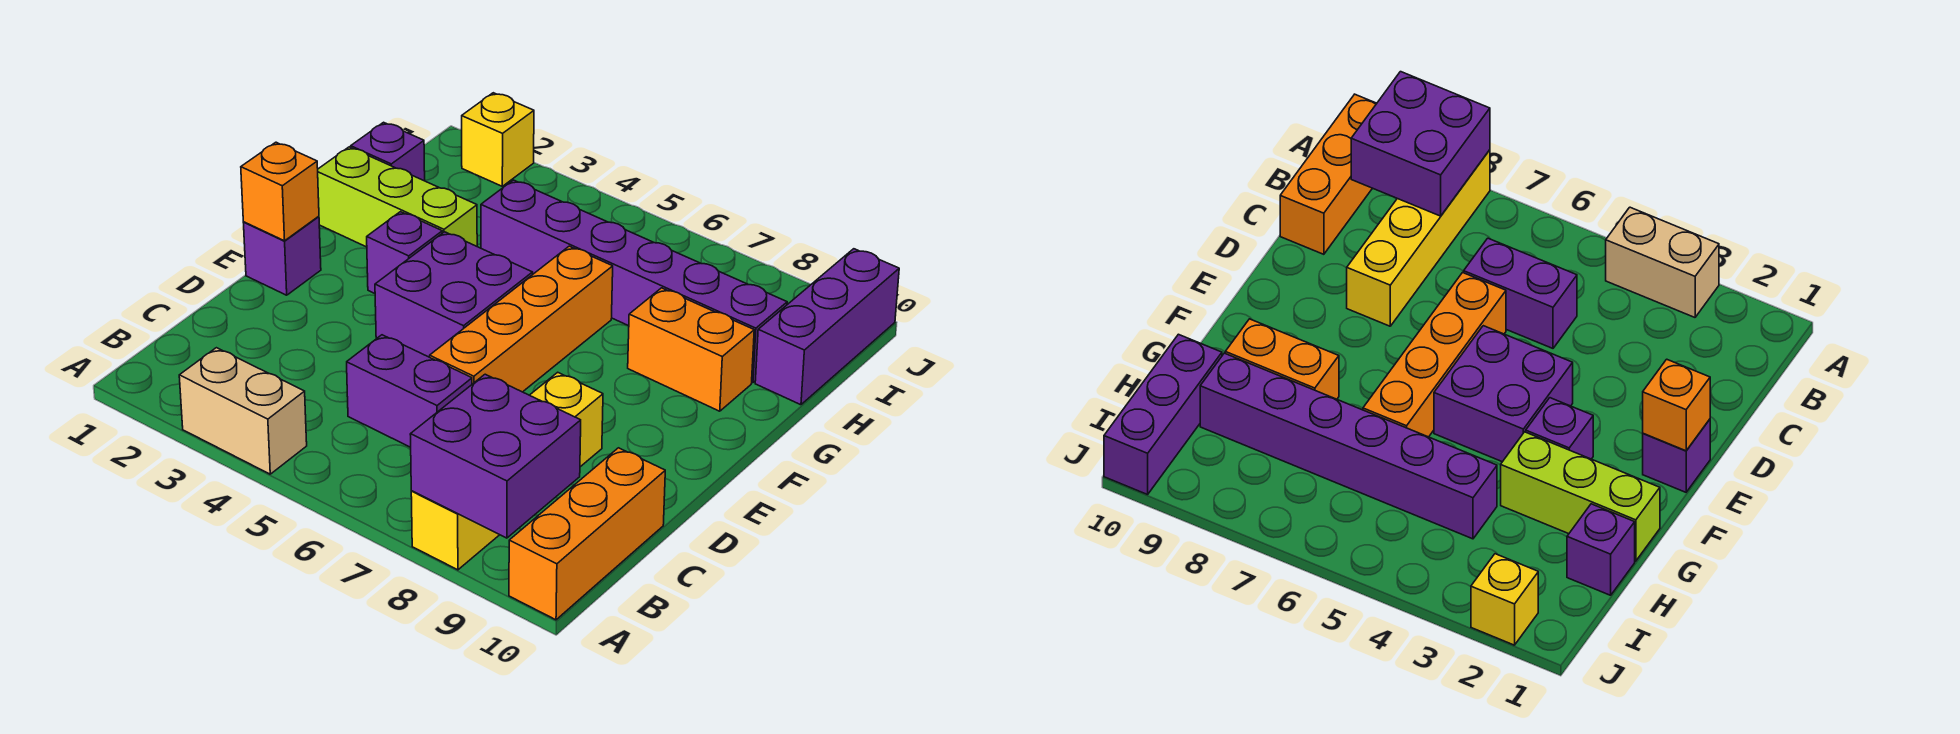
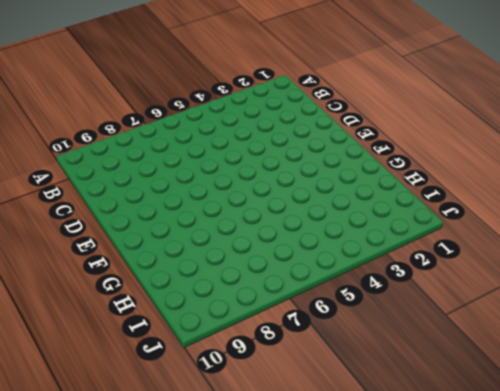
none -> tan 1x2 brick [179,348,307,474]
none -> yellow 1x4 brick [411,372,603,570]
none -> orange 1x3 brick [509,448,665,620]

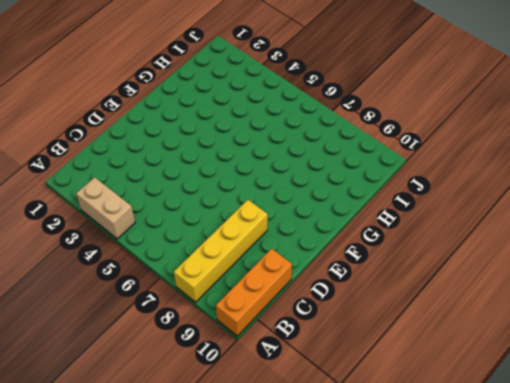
none -> purple 1x2 brick [347,335,472,447]
none -> orange 1x4 brick [430,246,613,392]
none -> purple 1x1 brick [243,216,321,295]

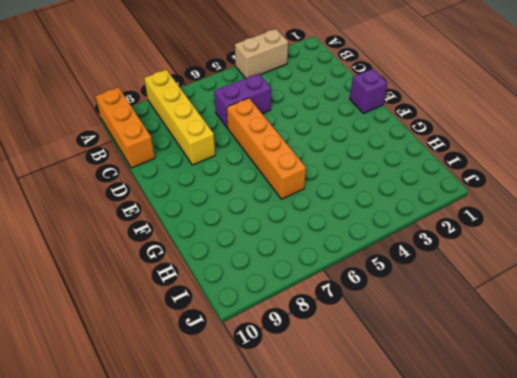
none -> purple 2x2 brick [375,232,533,357]
none -> purple 1x1 brick [367,212,442,293]
none -> lime 1x3 brick [318,147,477,247]

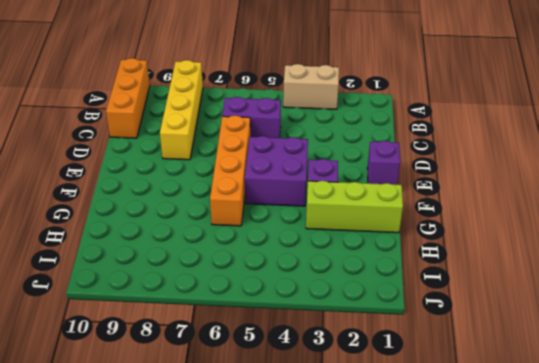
none -> orange 1x2 brick [628,288,754,411]
none -> purple 1x1 brick [351,122,425,181]
none -> purple 1x6 brick [481,180,787,383]

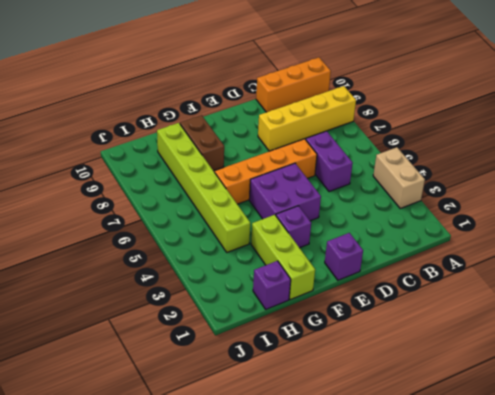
brown 1x2 brick [180,115,224,171] -> orange 1x2 brick [628,288,754,411]
lime 1x6 brick [157,123,250,252] -> purple 1x6 brick [481,180,787,383]
none -> purple 1x3 brick [755,249,899,405]
none -> yellow 1x1 brick [462,93,534,186]
none -> purple 2x2 brick [410,374,581,538]

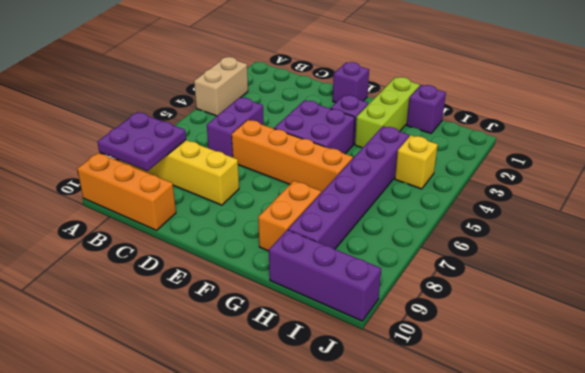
purple 2x2 plate [97,112,186,171] -> purple 2x2 brick [410,374,581,538]
yellow 1x1 brick [395,135,438,189] -> yellow 1x1 brick moved to [462,93,534,186]
none -> orange 1x1 brick [241,142,319,241]

